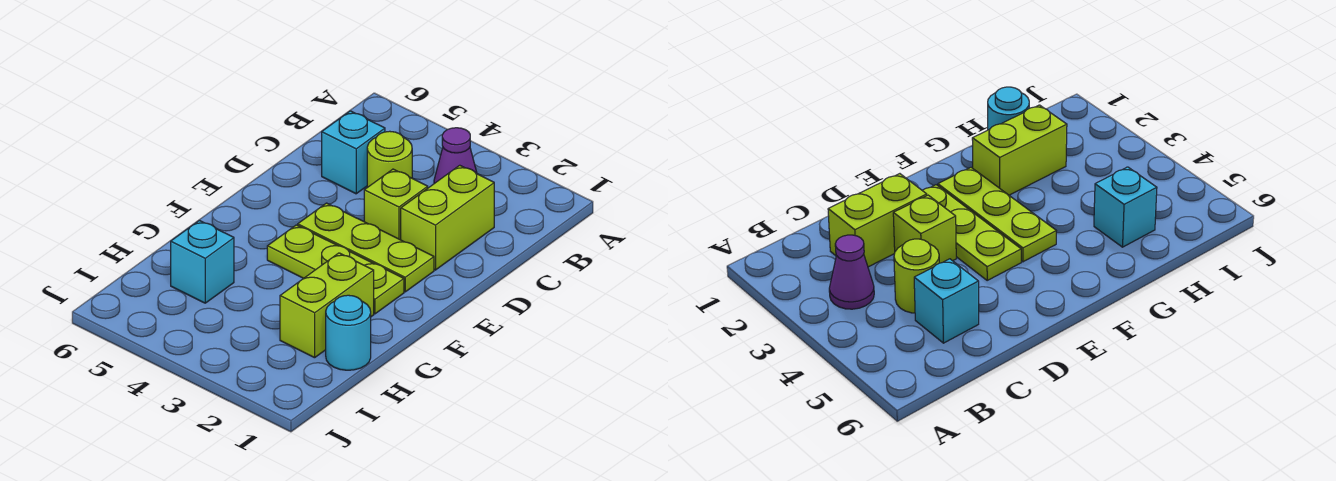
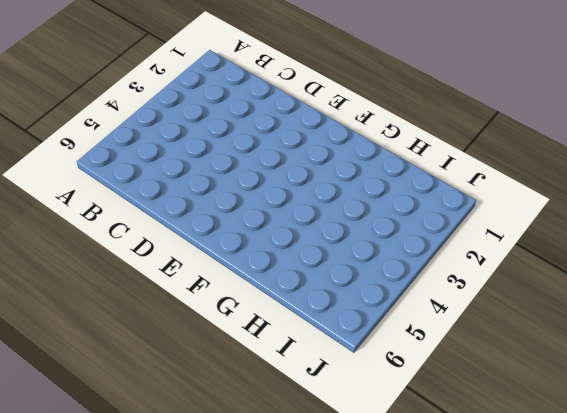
none -> purple 1x1 cone [434,128,477,183]
none -> lime 1x2 brick [401,165,494,270]

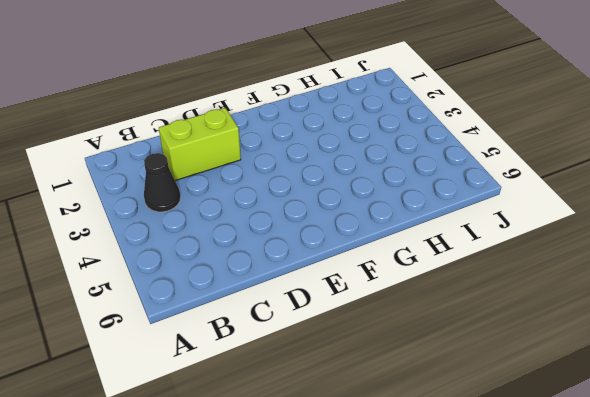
black 1x1 cone [144,153,181,212] -> purple 1x1 cone [434,128,477,183]
none -> lime 1x1 round brick [367,131,412,187]
none -> cyan 1x1 brick [322,111,385,194]

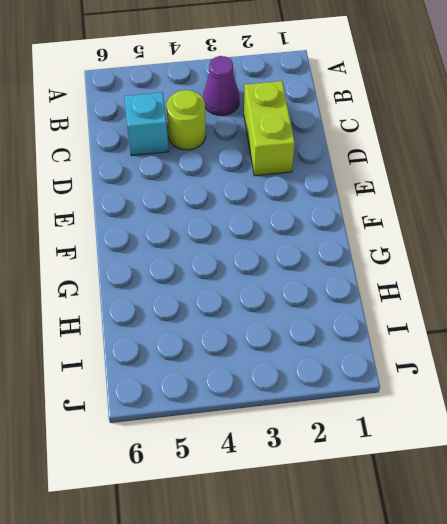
none -> lime 1x1 brick [364,169,428,240]
none -> lime 1x3 plate [298,203,434,292]

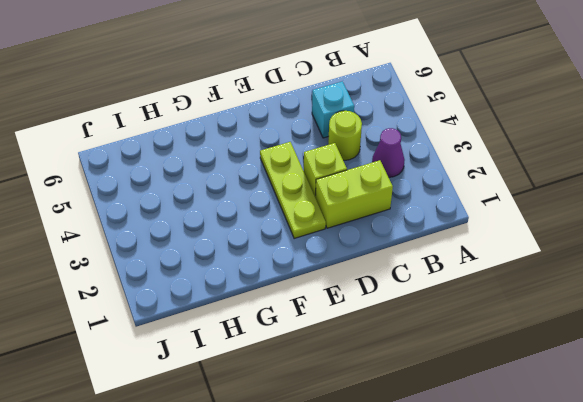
none -> lime 1x3 plate [267,225,404,314]
none -> lime 1x2 brick [280,253,374,358]

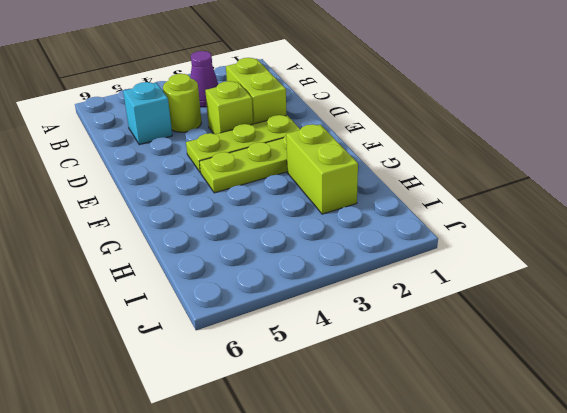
none -> cyan 1x1 round brick [326,295,371,370]
none -> cyan 1x1 brick [171,220,234,303]

